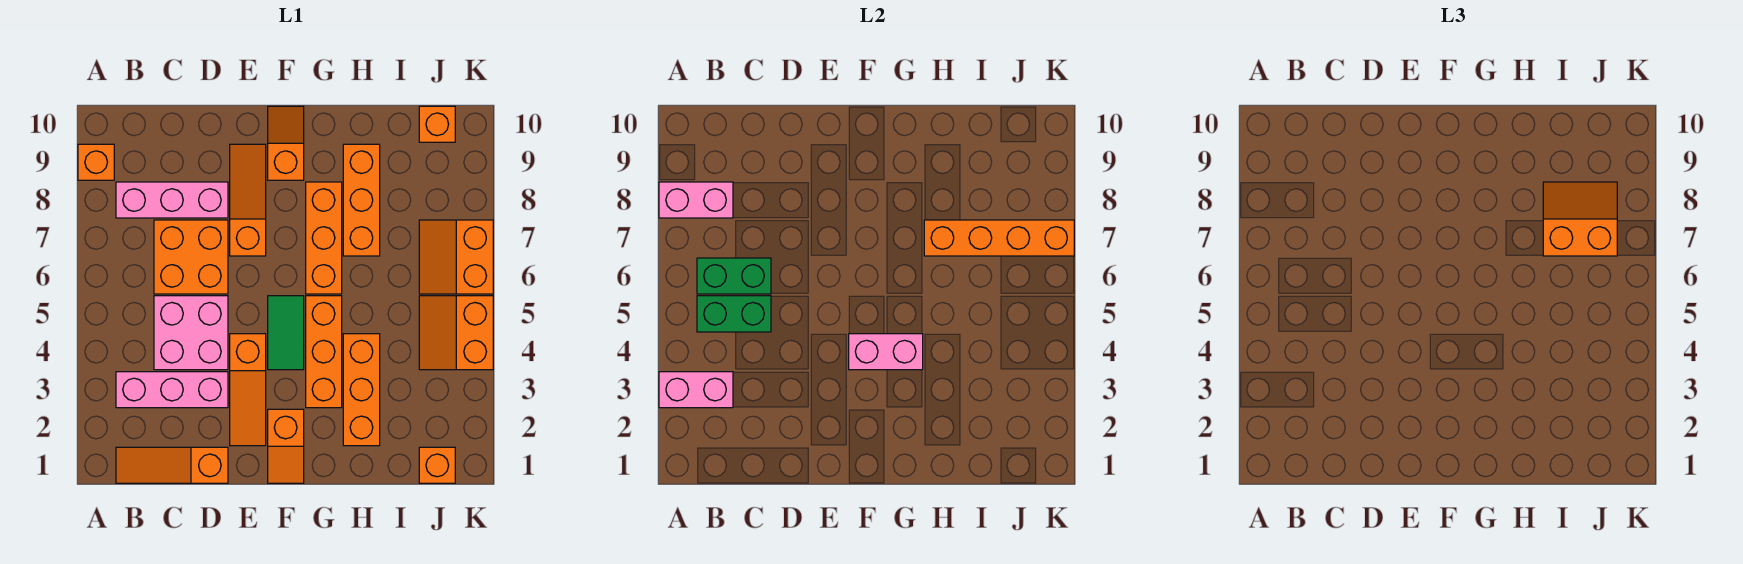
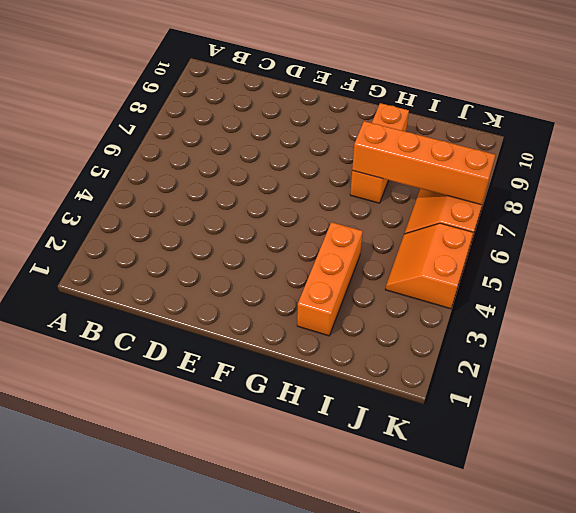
none -> orange 1x1 brick [78,144,114,180]
none -> orange 1x3 slope [116,447,228,483]
none -> pink 1x3 brick [116,372,228,408]

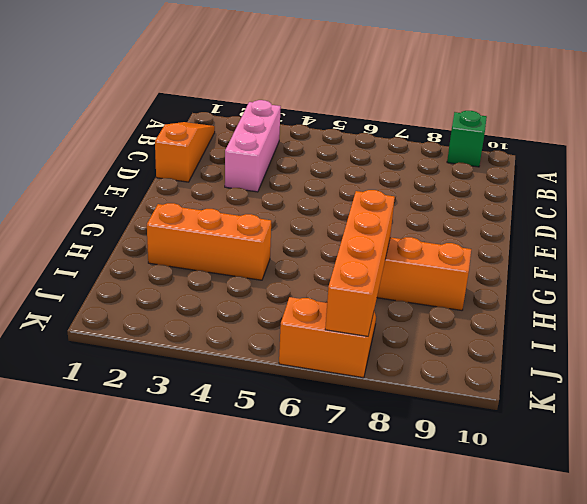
green 1x1 brick [447,111,487,167] -> orange 1x1 brick [78,144,114,180]
none -> pink 1x3 brick [116,182,228,218]
none -> pink 2x2 brick [154,296,228,370]
none -> orange 2x2 brick [154,220,228,294]

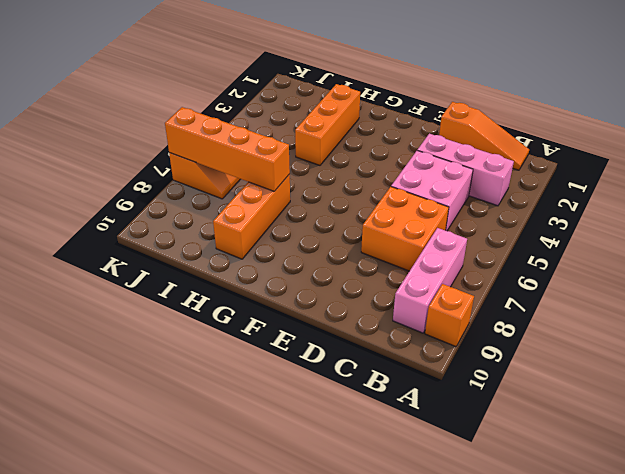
pink 1x3 brick [393,228,467,333] -> pink 1x3 brick turned to [116,182,228,218]
none -> orange 1x3 slope [230,334,266,446]
none -> orange 1x3 slope [230,144,266,256]
none -> orange 1x2 slope [268,409,304,483]

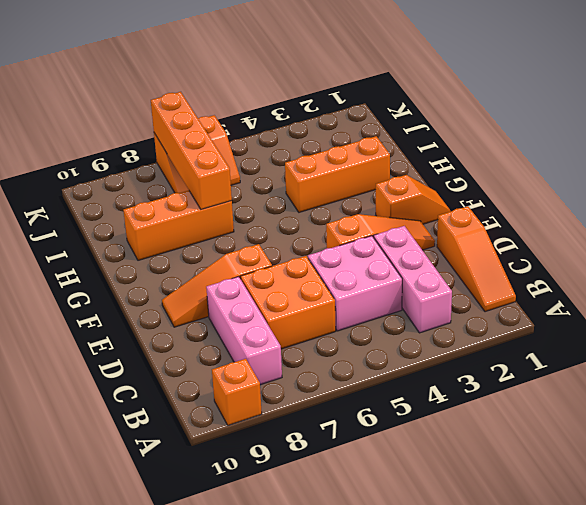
none -> green 1x2 tile [268,296,304,370]
none -> orange 1x2 slope [268,106,304,180]
none -> orange 1x3 brick [306,296,342,408]

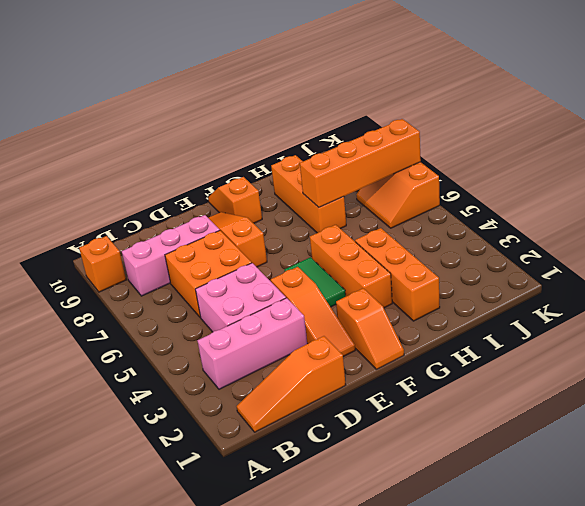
none -> orange 1x3 brick [306,182,342,294]
none -> orange 1x1 brick [419,447,455,483]
none -> orange 2x2 slope [419,296,493,370]

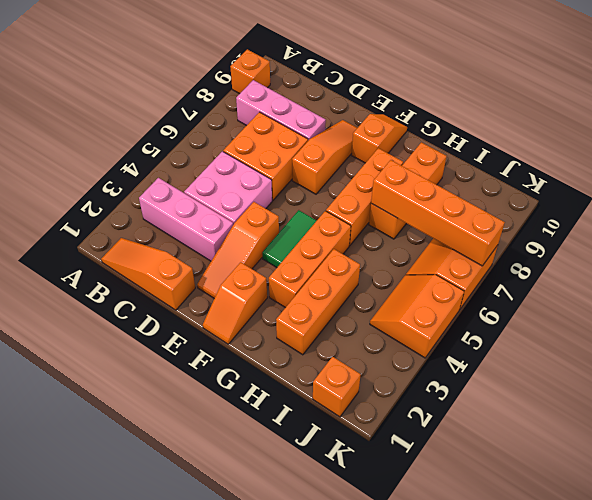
none -> orange 1x1 brick [419,106,455,142]
none -> pink 1x2 brick [659,372,733,408]
none -> pink 1x2 brick [659,182,733,218]

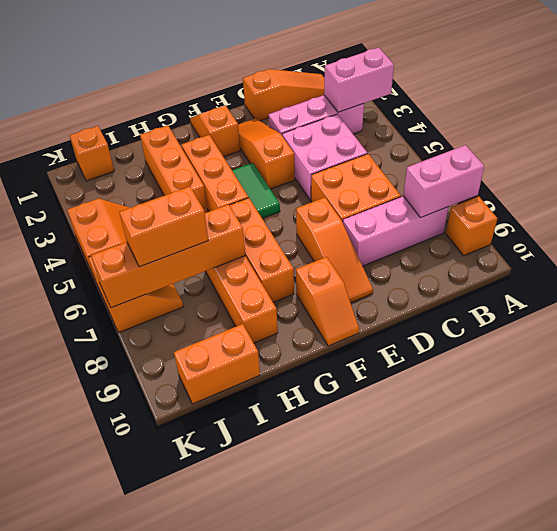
orange 1x2 brick [119,187,208,267] -> orange 2x2 slope [1543,182,1617,256]
orange 1x2 brick [174,324,260,404] -> orange 1x1 brick [419,106,455,142]
none -> green 1x2 brick [697,296,771,332]
none -> green 1x2 brick [697,258,771,294]
none -> pink 1x2 brick [849,334,923,370]

